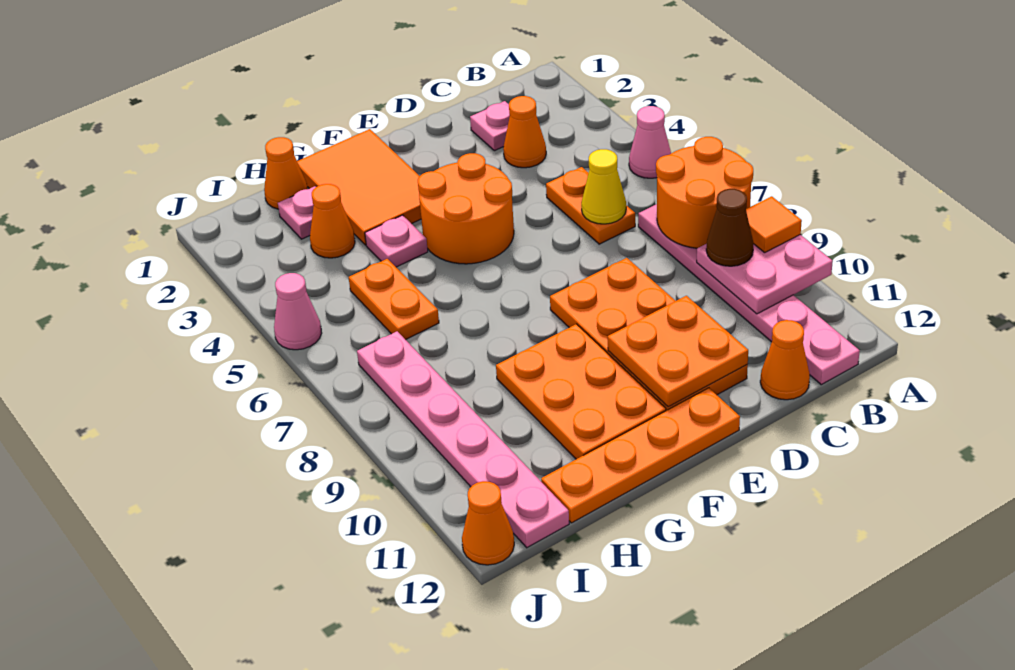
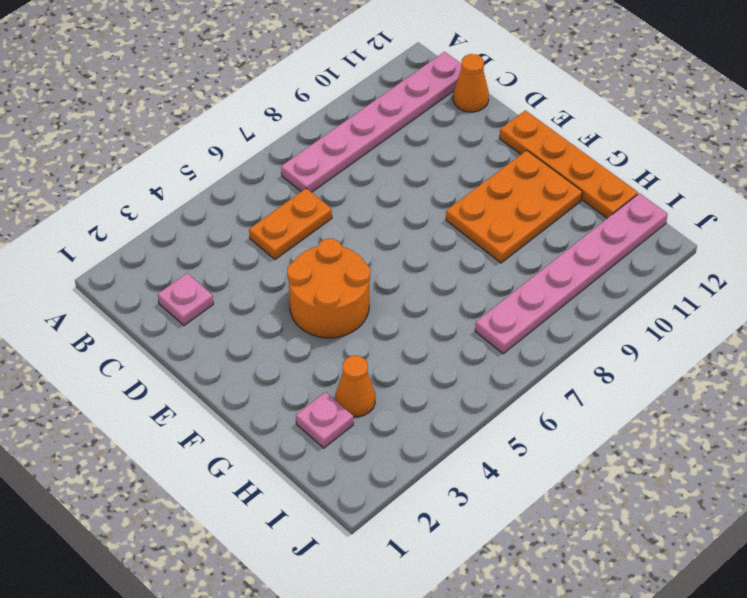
none -> pink 1x1 cone [629,106,671,178]
none -> orange 1x1 cone [503,96,546,168]
none -> orange 2x4 plate [550,258,748,411]

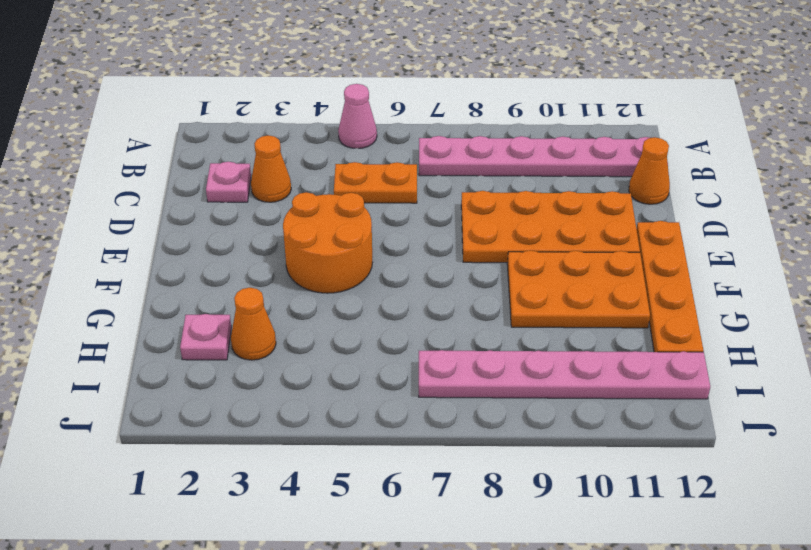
none -> orange 2x3 tile [297,129,421,245]
none -> pink 1x1 plate [365,215,428,267]
none -> orange 1x1 cone [264,137,308,209]

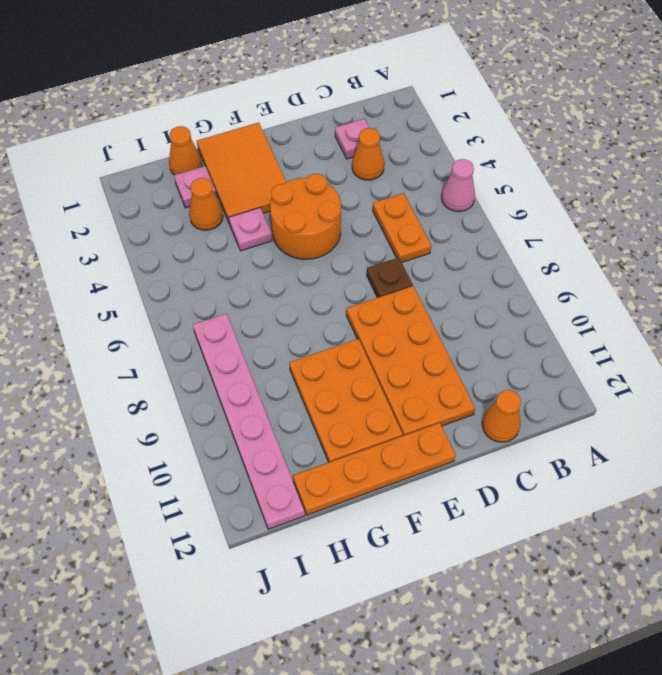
brown 1x1 plate [367,258,413,298] -> none
none -> pink 1x6 plate [638,204,860,385]
none -> orange 1x2 plate [349,259,439,340]
none -> pink 1x1 cone [274,273,322,350]

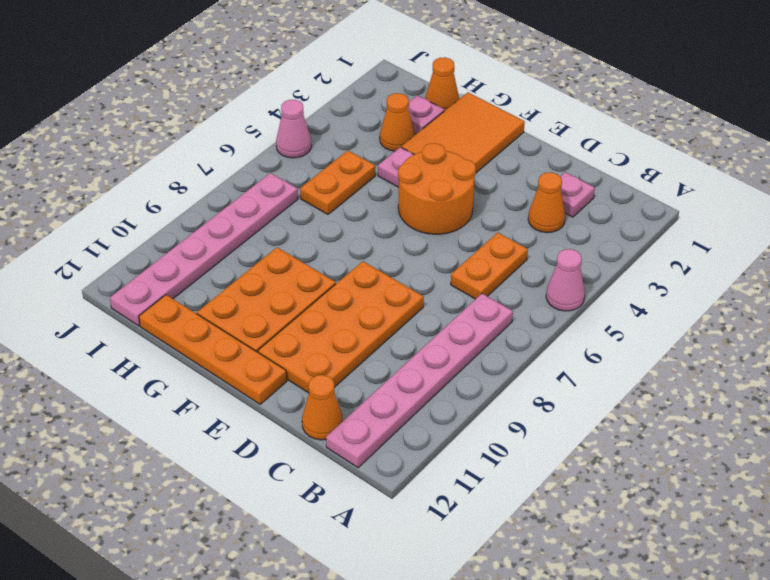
none -> orange 1x1 cone [462,481,514,565]
none -> orange 2x2 round brick [656,137,753,248]
none -> pink 2x2 plate [697,235,833,314]

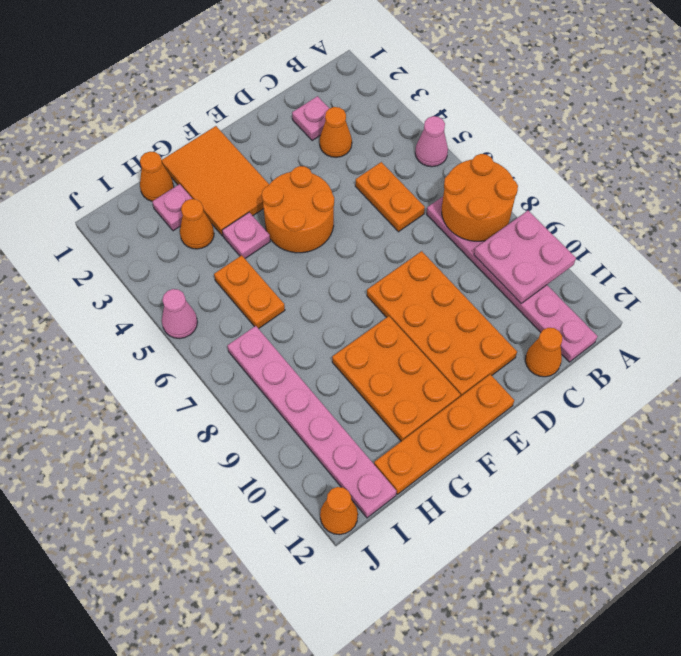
none -> yellow 1x1 cone [581,149,626,224]
none -> orange 2x2 plate [608,296,748,407]
none -> orange 1x1 tile [746,196,802,253]

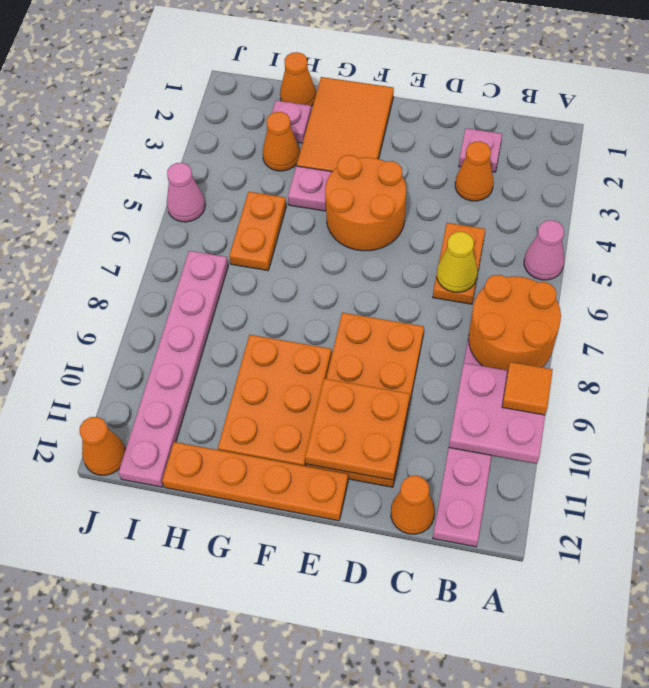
none -> brown 1x1 cone [706,189,754,266]

